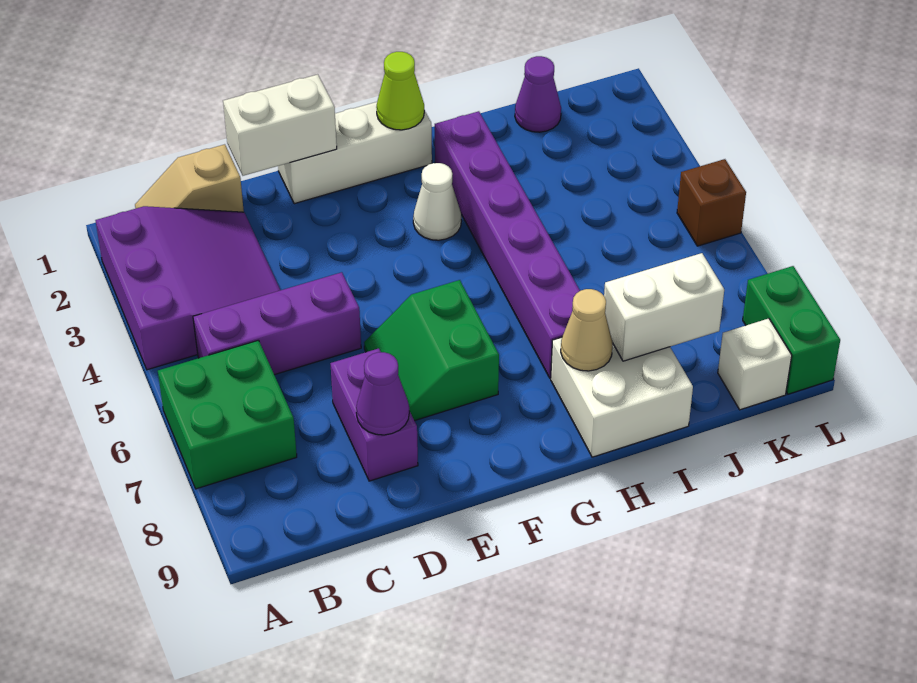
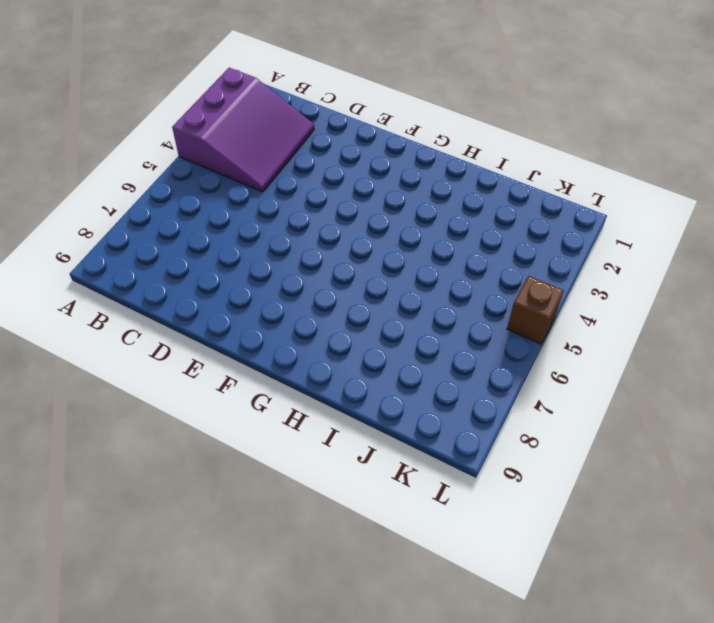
none -> green 2x2 brick [158,340,297,489]
none -> tan 1x2 slope [135,144,244,212]
none -> purple 1x3 brick [193,272,361,375]

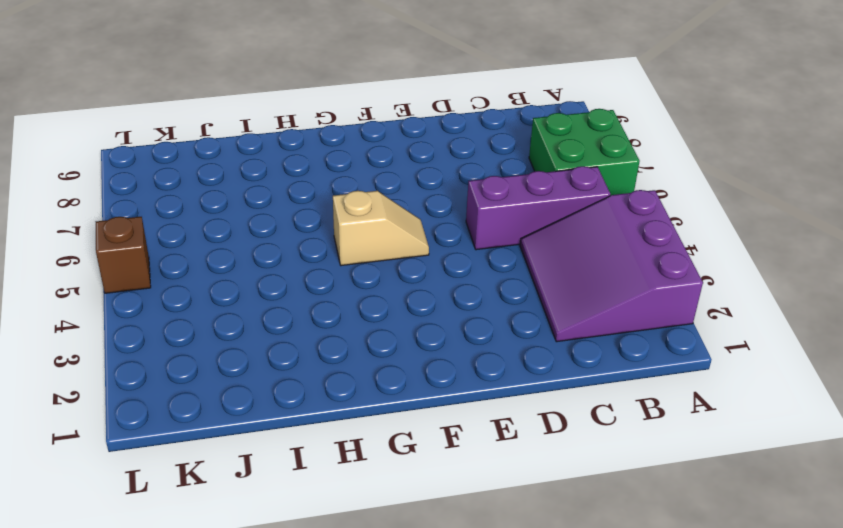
tan 1x2 slope [333,191,429,266] -> tan 1x2 slope moved to [135,144,244,212]
none -> purple 1x2 brick [330,348,418,481]
none -> white 1x3 brick [278,102,432,204]
none -> green 2x2 slope [364,280,499,421]

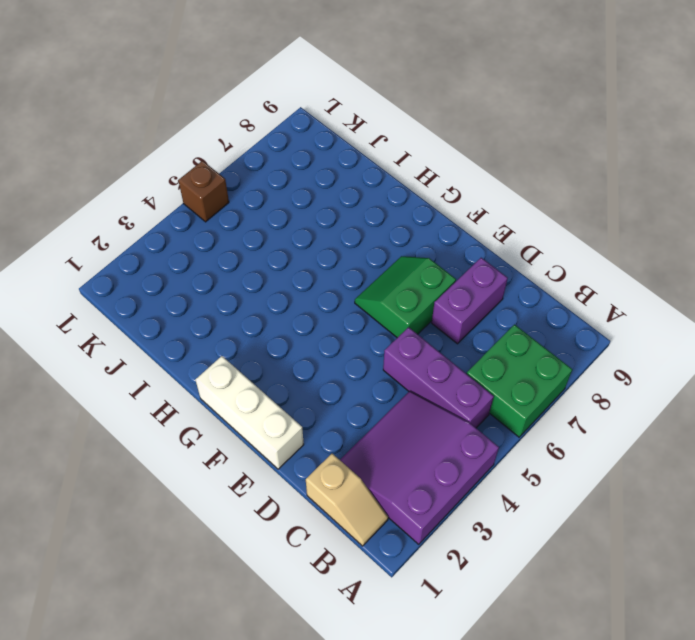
green 2x2 slope [355,256,456,338] -> green 2x2 slope turned to [364,280,499,421]
none -> white 1x1 cone [413,163,461,240]
none -> purple 1x6 brick [435,111,580,378]
none -> white 2x2 brick [551,337,693,457]

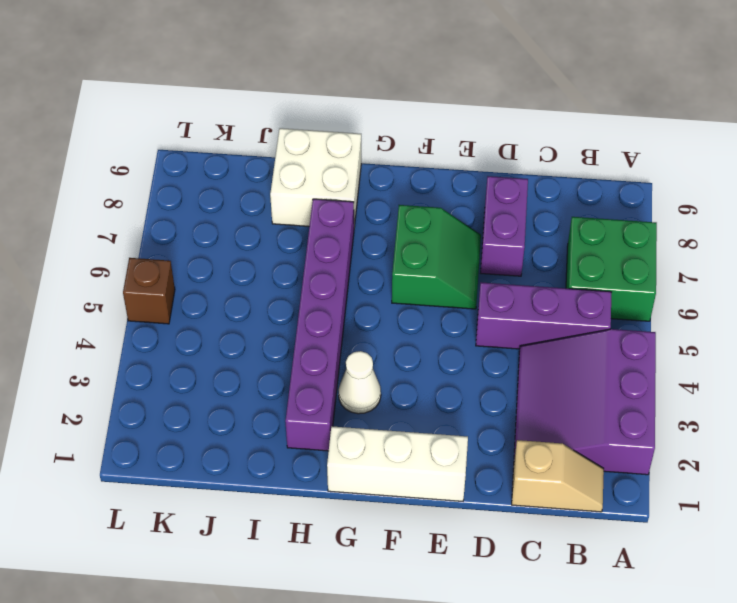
none -> purple 1x1 cone [515,56,561,132]
none -> white 1x1 brick [718,318,792,410]
none -> green 1x2 brick [743,266,840,394]

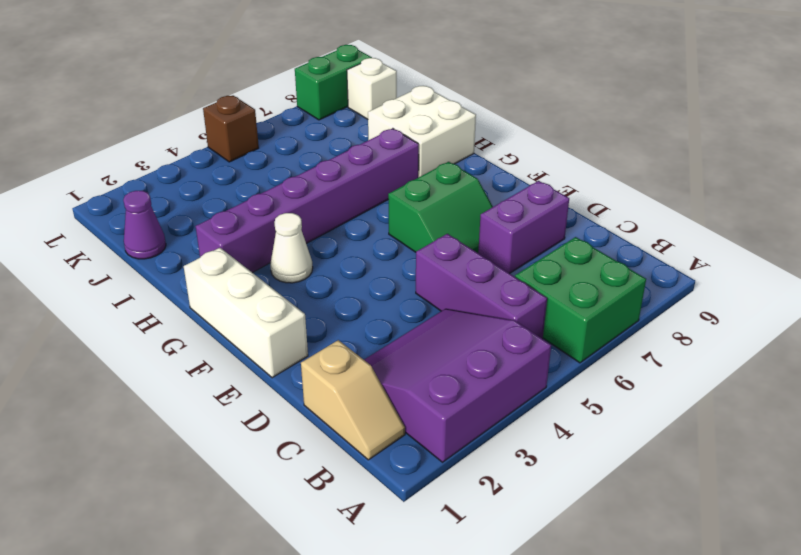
none -> white 1x2 brick [223,74,337,176]
none -> purple 1x1 cone [356,352,409,435]
none -> lime 1x1 cone [376,52,424,130]

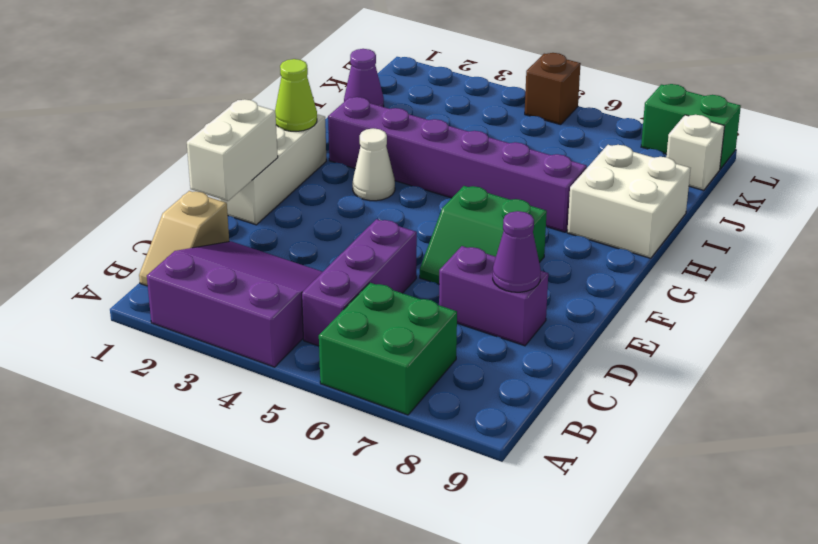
none -> tan 1x1 cone [561,289,613,371]
none -> white 1x2 brick [604,253,724,361]

